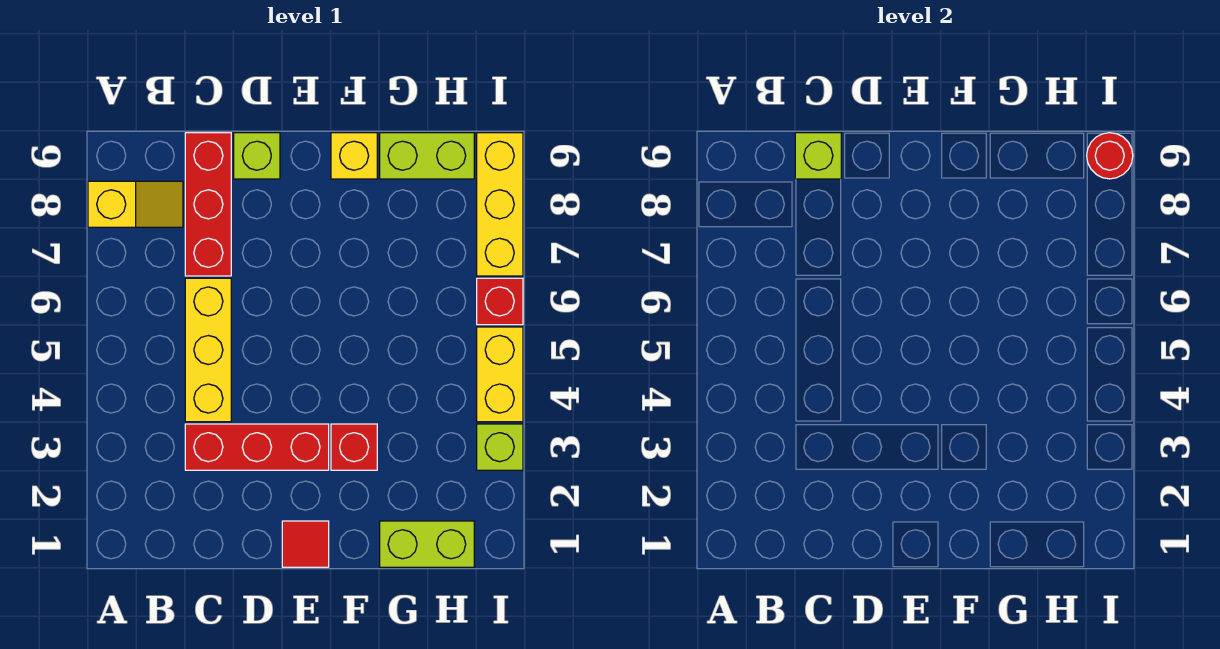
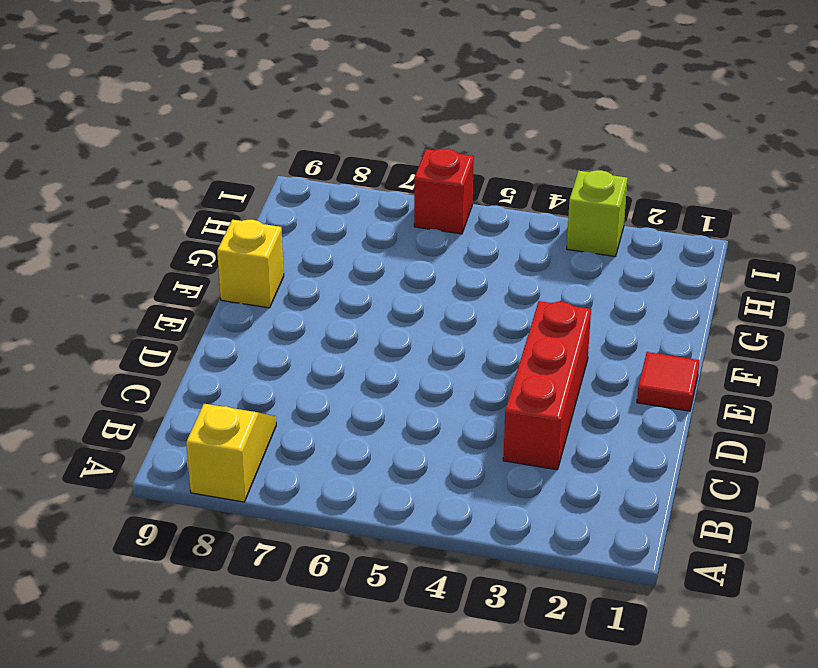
none -> yellow 1x3 brick [185,278,231,422]
none -> red 1x3 brick [185,133,231,276]
none -> lime 1x1 brick [234,133,280,179]

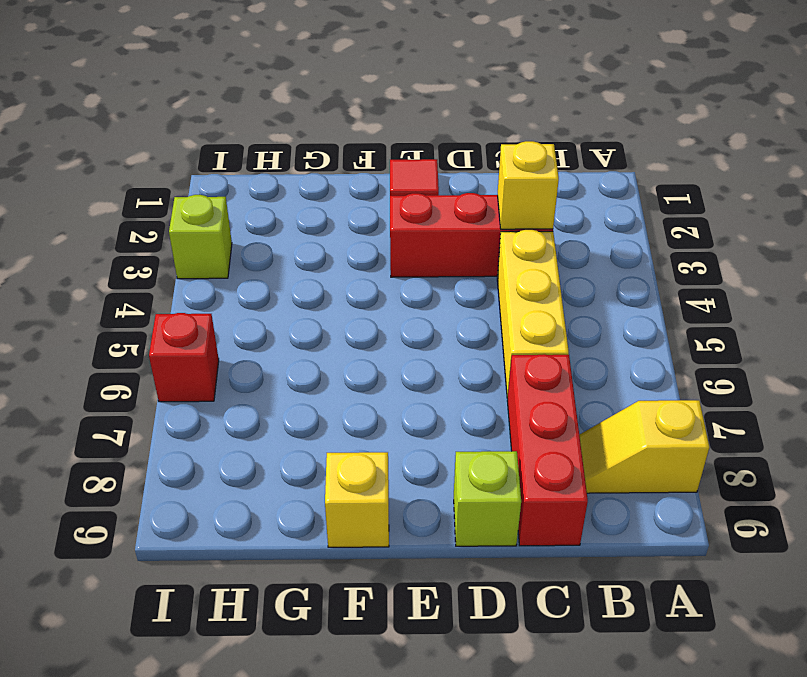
yellow 1x1 brick [498,141,559,229] -> none
none -> red 1x1 brick [331,424,377,470]
none -> lime 1x2 brick [380,521,474,567]
none -> lime 1x2 brick [380,133,474,179]

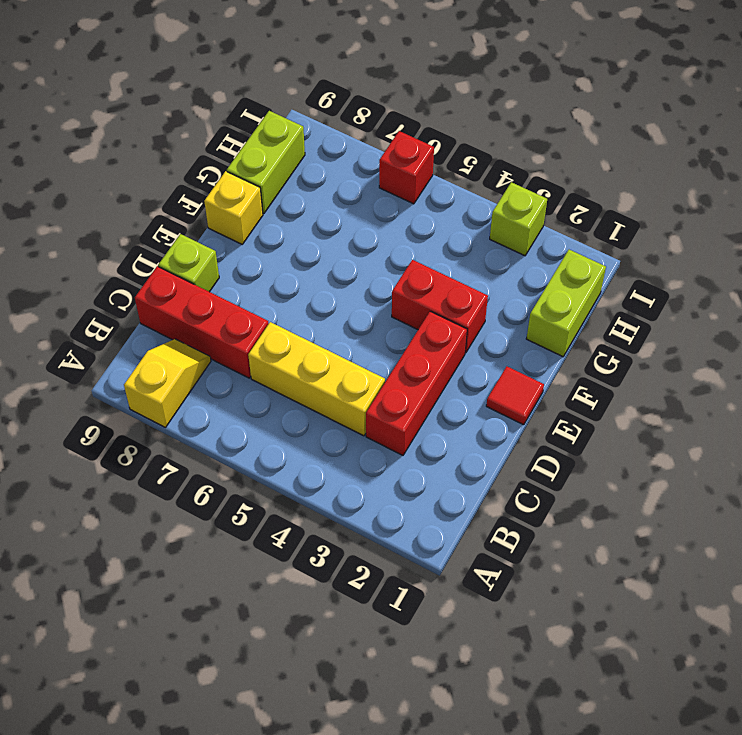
red 1x2 brick [392,260,488,353] -> red 1x1 brick [331,424,377,470]
none -> yellow 1x2 brick [477,327,523,422]
none -> yellow 1x3 brick [477,133,523,276]
none -> lime 1x1 brick [795,133,841,179]

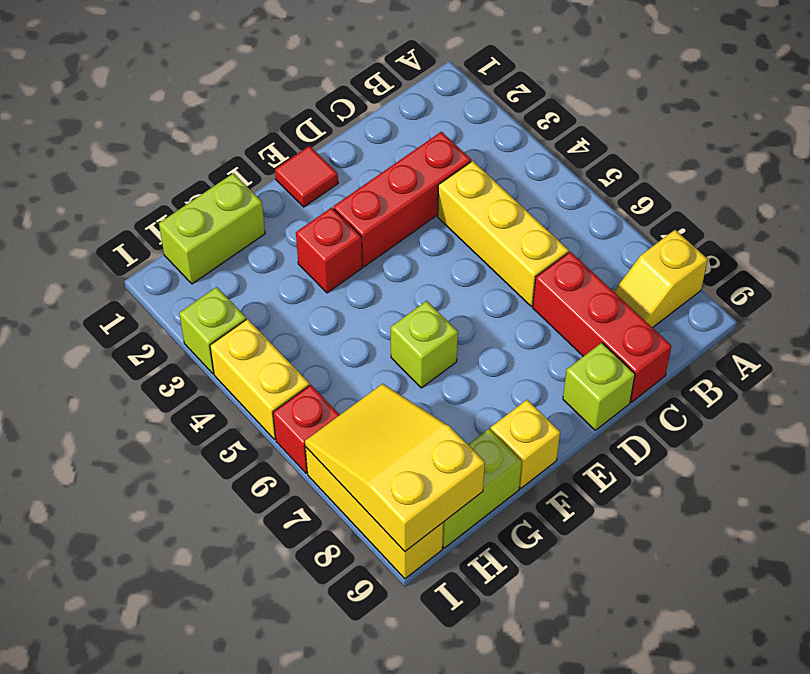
lime 1x1 brick [391,301,458,388] -> lime 1x1 brick moved to [795,133,841,179]
yellow 2x3 slope [305,384,485,551] -> red 1x1 round brick [1087,133,1133,179]

